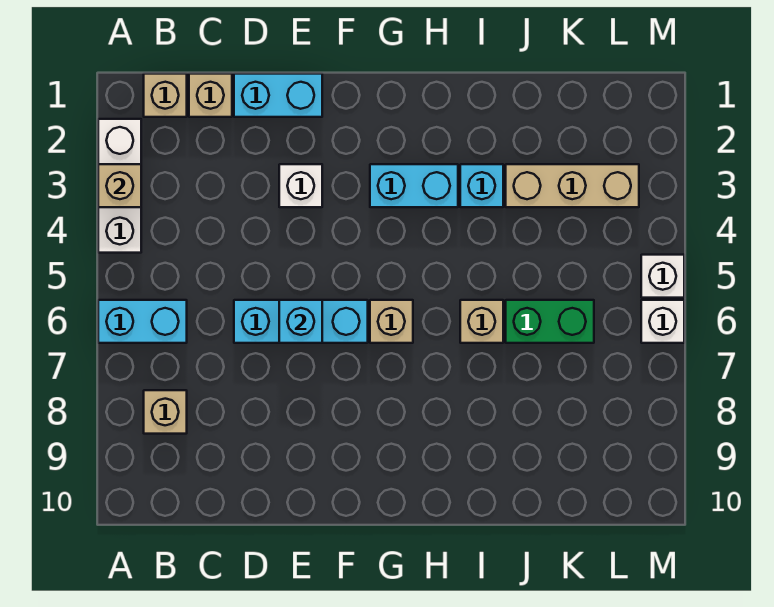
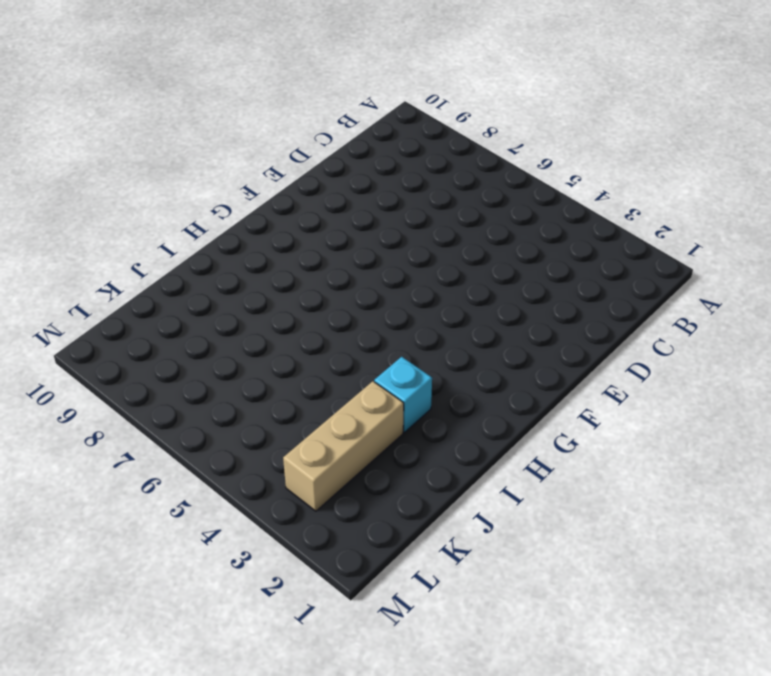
none -> white 1x3 brick [98,119,141,253]
none -> cyan 1x2 brick [98,300,187,343]
none -> tan 1x1 brick [144,74,187,117]

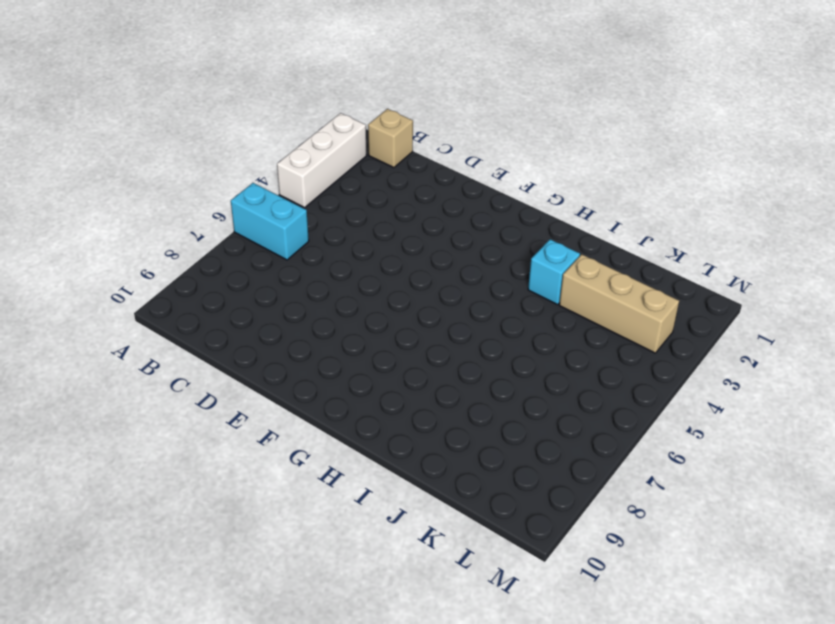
none -> tan 1x1 brick [144,390,187,434]
none -> tan 1x1 brick [189,74,232,117]
none -> cyan 1x2 brick [234,74,322,117]

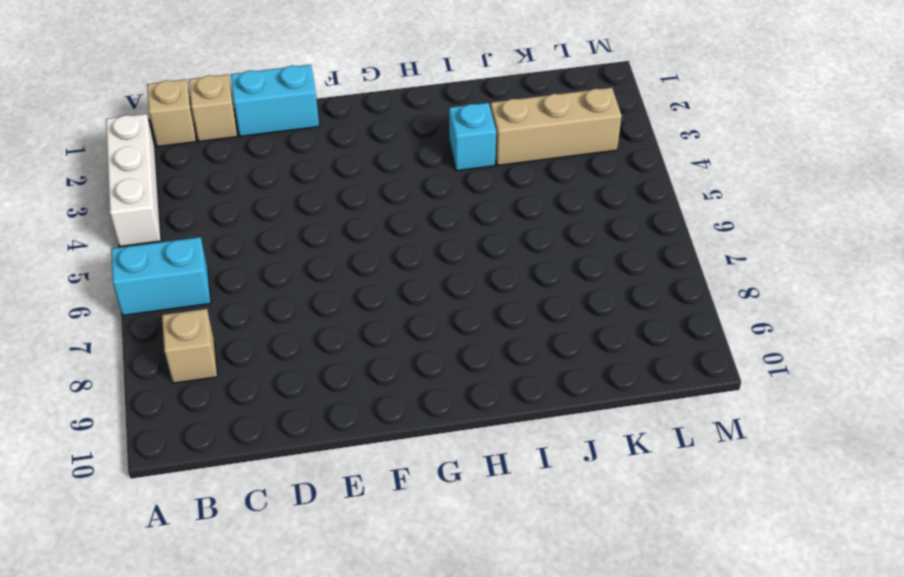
none -> cyan 1x3 brick [234,300,368,343]
none -> white 1x1 brick [279,164,322,207]
none -> cyan 1x2 brick [370,164,458,207]

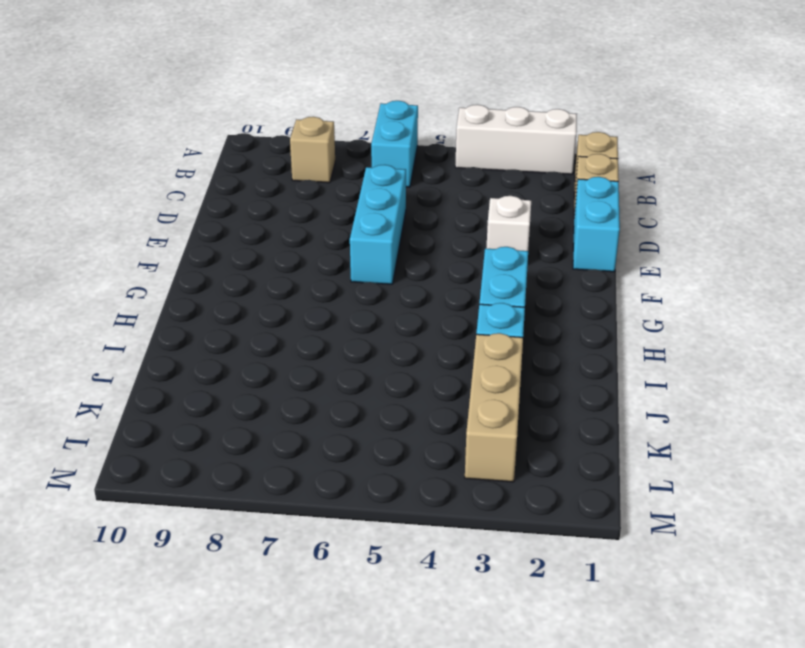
none -> tan 1x1 brick [370,300,413,343]
none -> tan 1x1 brick [460,300,503,343]
none -> green 1x2 brick [506,300,594,343]

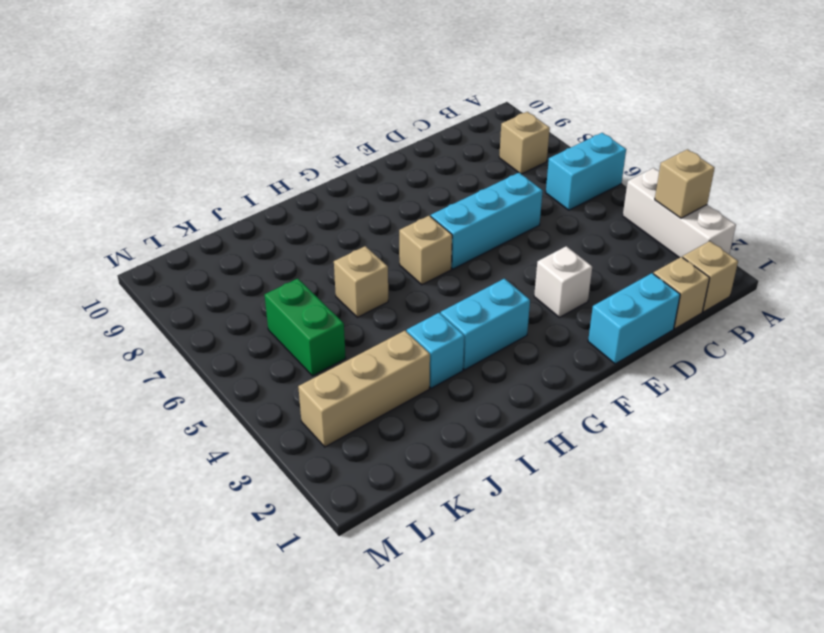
green 1x2 brick [265,279,346,376] -> green 1x2 brick turned to [506,300,594,343]
none -> white 1x1 brick [641,255,684,298]
none -> white 1x1 brick [641,300,684,343]
none -> cyan 1x1 brick [279,300,322,343]

